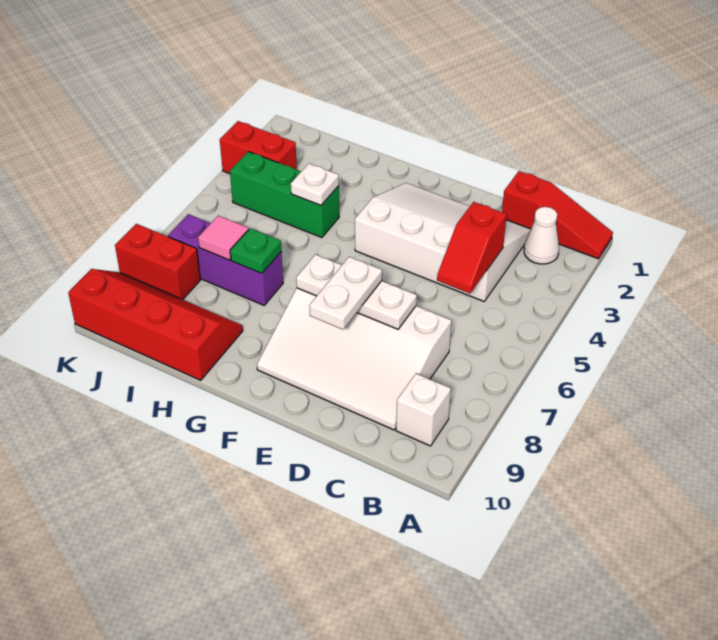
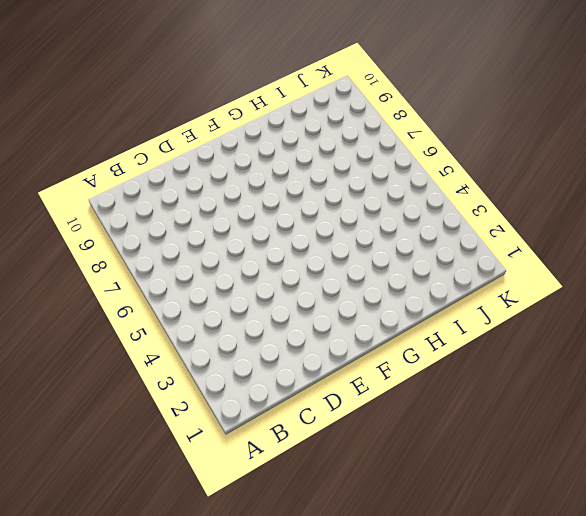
none -> red 1x3 slope [502,171,613,259]
none -> white 1x1 cone [524,207,559,264]
none -> white 1x1 brick [396,374,451,446]

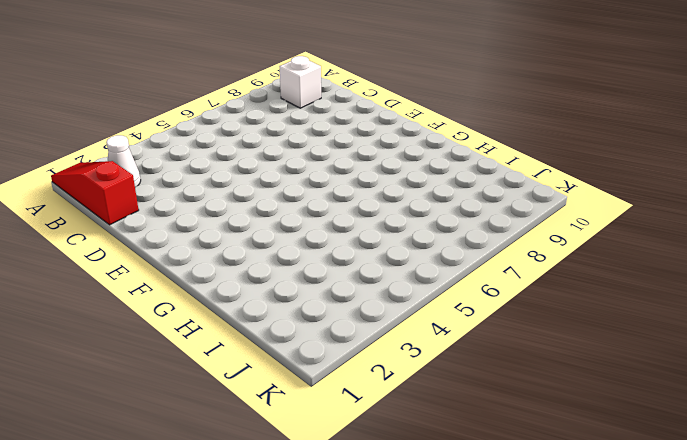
none -> white 3x4 slope [355,183,531,301]
none -> white 3x4 slope [257,288,451,430]
none -> green 1x3 brick [230,152,339,238]

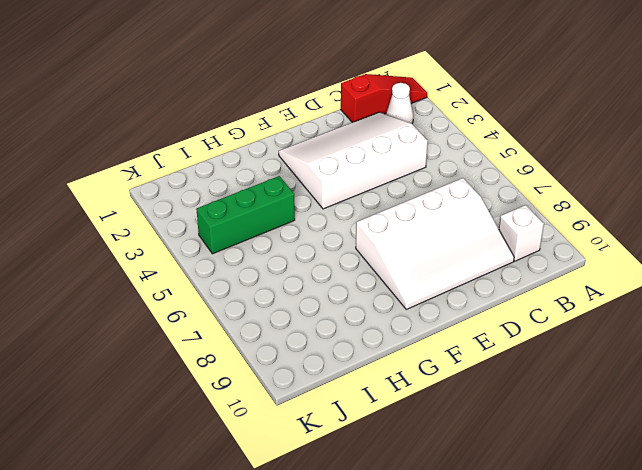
none -> purple 1x3 brick [168,214,283,305]
none -> red 2x4 slope [68,269,243,380]
none -> red 1x2 brick [220,121,297,174]

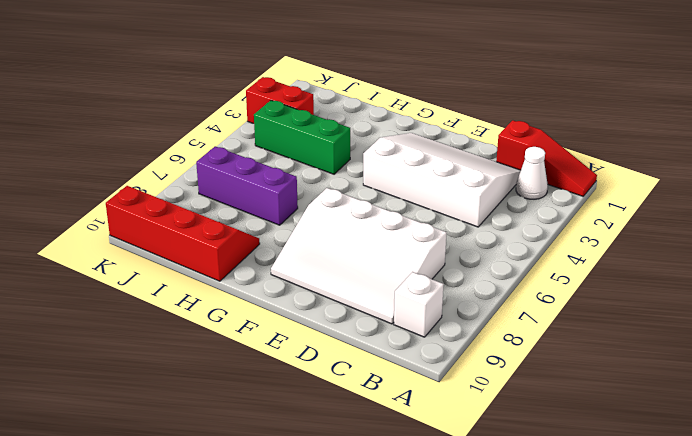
none -> red 1x2 brick [115,224,200,300]
none -> red 1x2 slope [437,202,507,293]
none -> white 1x3 plate [296,255,417,329]

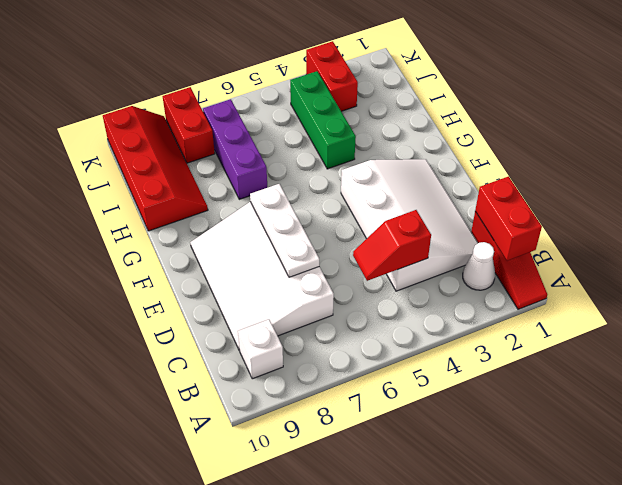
red 1x2 brick [475,176,542,261] -> none
none -> white 1x1 plate [291,164,339,205]
none -> green 1x1 plate [230,228,281,273]
none -> pink 1x1 tile [198,216,249,260]

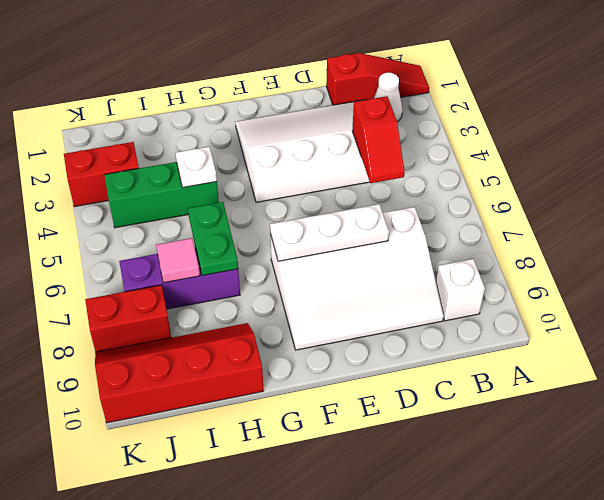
green 1x2 plate [188,202,238,276] -> green 1x1 plate [230,228,281,273]
none -> white 1x2 plate [309,257,382,329]

